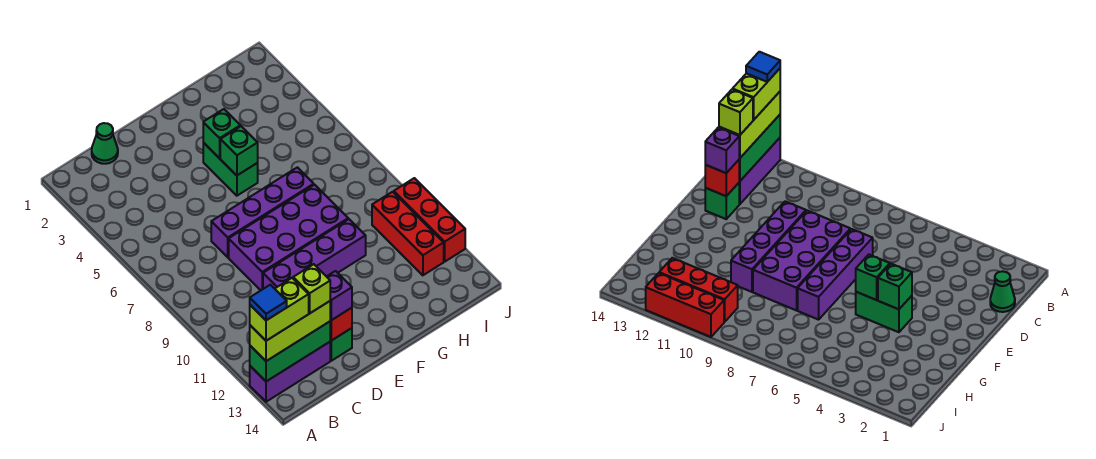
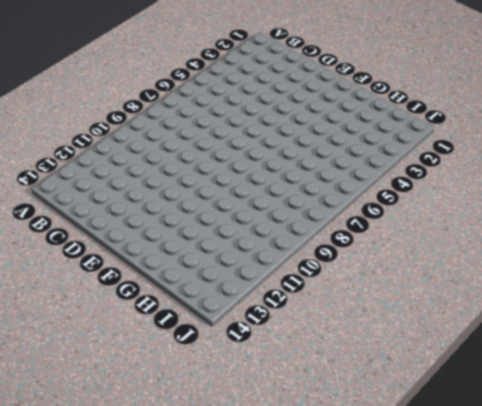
none -> purple 1x3 brick [250,342,330,402]
none -> green 1x1 cone [92,123,118,164]
none -> purple 1x4 brick [211,167,314,257]

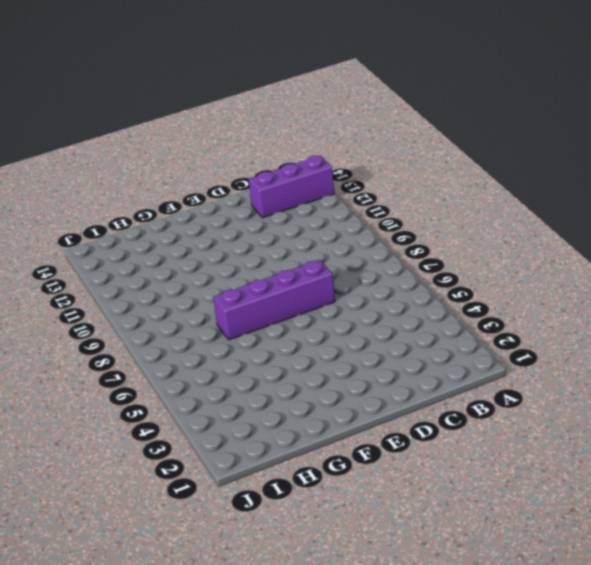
none -> green 1x1 cone [92,123,118,164]
none -> purple 2x4 brick [229,185,348,290]
none -> purple 1x4 brick [263,219,366,289]

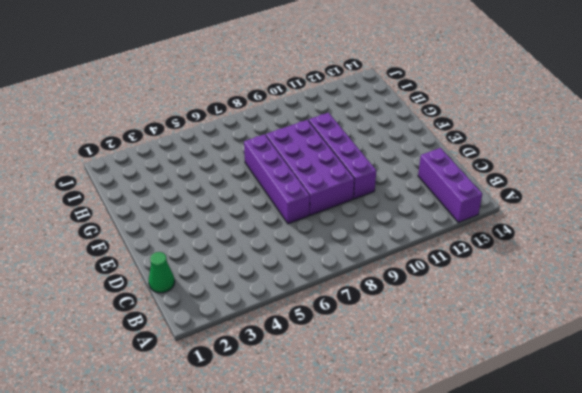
none -> green 1x1 brick [330,328,352,361]
none -> green 1x2 brick [203,143,258,196]
none -> red 1x3 brick [372,192,444,275]

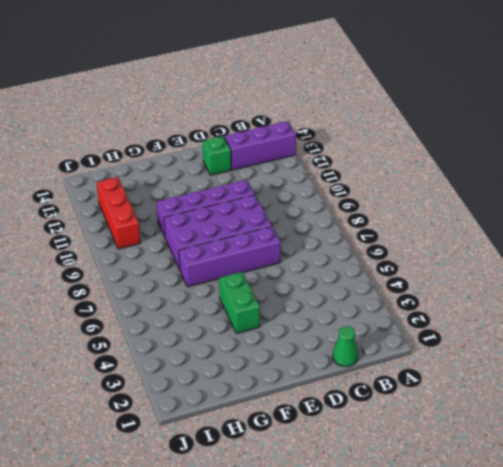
none -> red 1x3 brick [394,178,465,261]
none -> green 1x3 brick [250,322,330,381]
none -> red 1x1 brick [330,308,352,341]

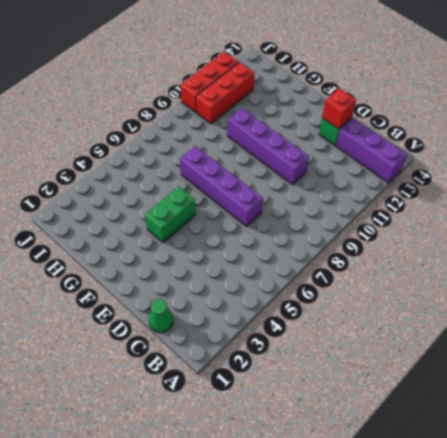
none -> purple 2x4 brick [229,185,348,290]
none -> green 1x3 brick [250,322,330,381]
none -> green 1x1 brick [203,109,240,158]

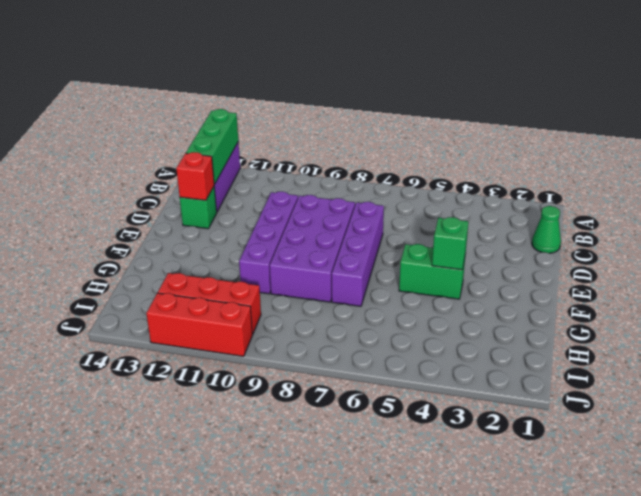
none -> green 1x1 brick [220,126,258,175]
none -> lime 1x3 brick [250,301,330,361]
none -> purple 1x1 brick [327,271,352,320]

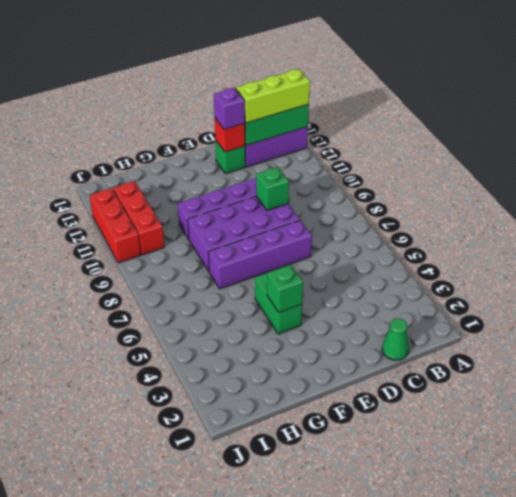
green 1x1 brick [256,167,289,210] -> green 1x1 brick moved to [220,126,258,175]
none -> lime 1x2 brick [250,278,309,341]
none -> lime 1x1 brick [293,264,330,313]
none -> blue 1x1 tile [250,285,287,320]

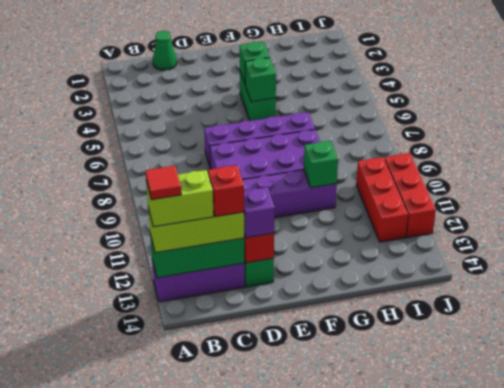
red 1x1 tile [145,166,181,200] -> blue 1x1 tile [250,285,287,320]
red 1x1 brick [208,165,244,217] -> lime 1x1 brick [293,264,330,313]
green 1x1 brick [304,141,338,188] -> none

